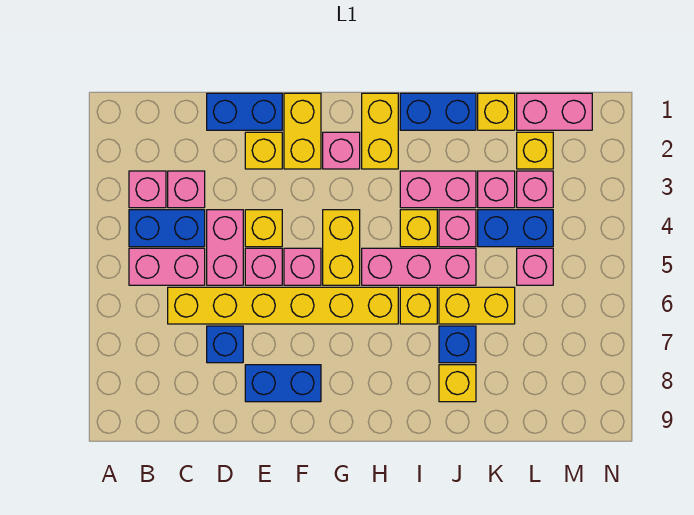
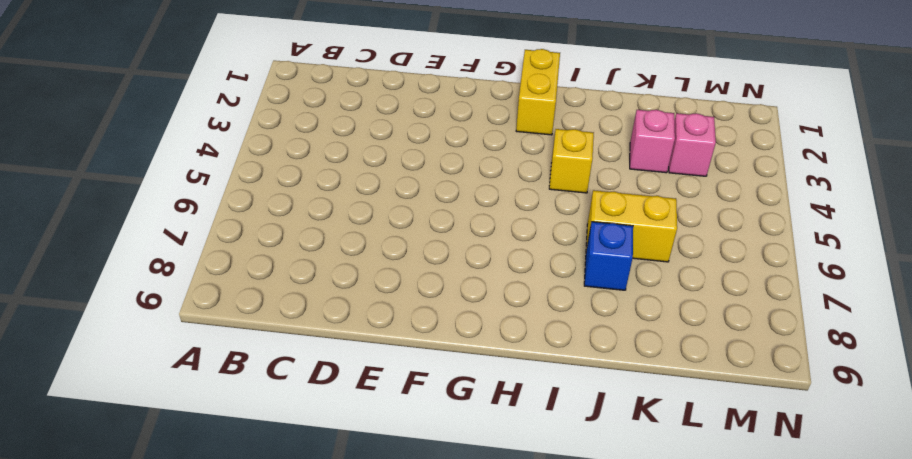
none -> pink 1x1 brick [129,171,166,208]
none -> blue 1x2 brick [129,210,205,247]
none -> pink 1x2 brick [129,248,205,285]
none -> pink 1x1 brick [168,171,205,208]

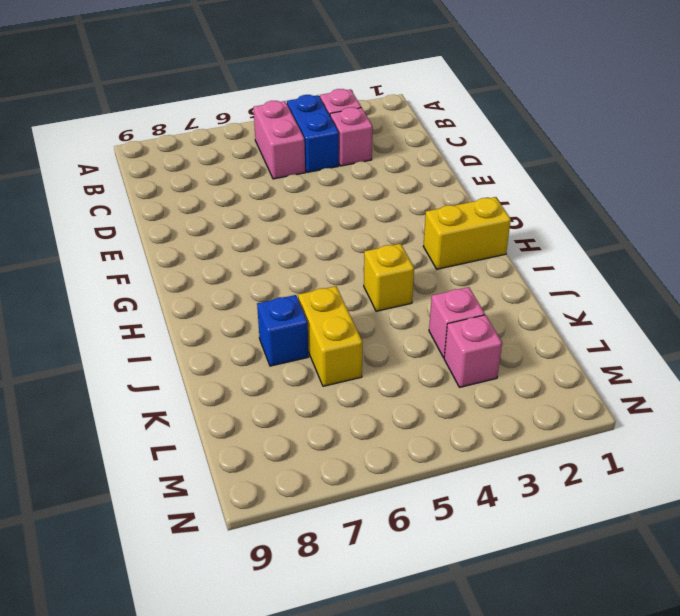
none -> yellow 1x6 brick [168,287,398,324]
none -> blue 1x2 brick [207,93,282,130]
none -> pink 1x2 brick [207,210,243,285]
none -> blue 1x1 brick [207,326,243,363]

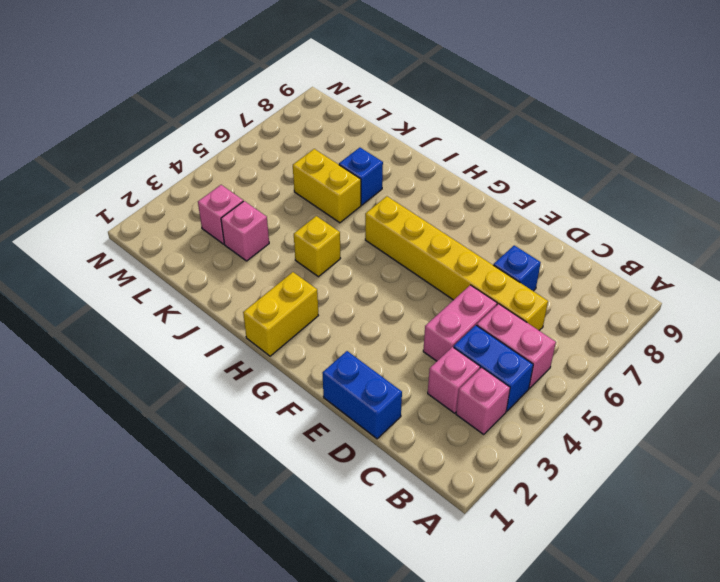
none -> yellow 1x1 brick [245,132,282,169]
none -> yellow 1x1 brick [245,210,282,247]
none -> pink 1x1 brick [245,248,282,285]
none -> blue 1x2 brick [245,365,321,402]

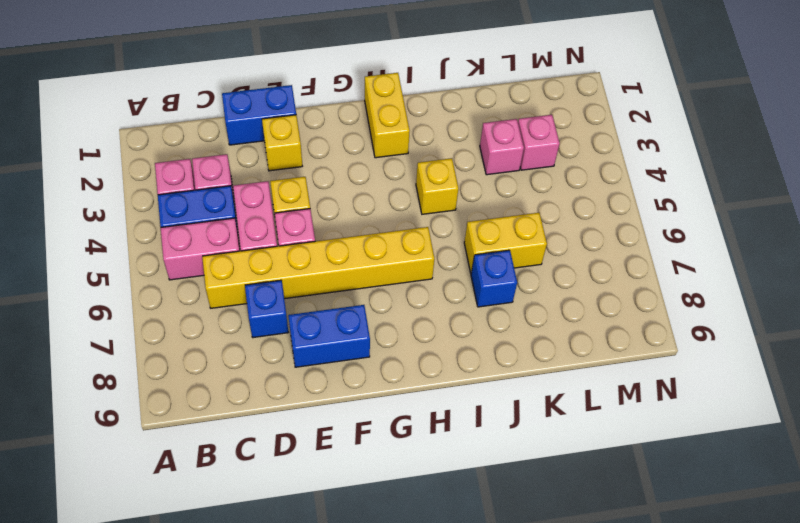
none -> yellow 1x2 brick [284,93,321,169]
none -> pink 1x1 brick [284,248,321,285]
none -> pink 1x1 brick [323,132,360,169]
none -> yellow 1x2 brick [323,210,360,285]

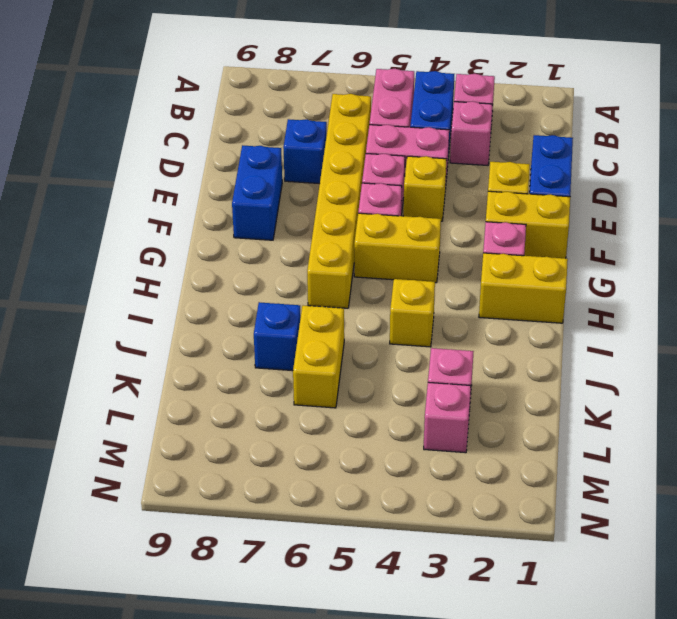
none -> pink 1x3 brick [362,248,476,285]
none -> blue 1x2 brick [400,93,476,130]
none -> pink 1x2 brick [400,171,476,208]
none -> yellow 1x1 brick [400,287,437,324]

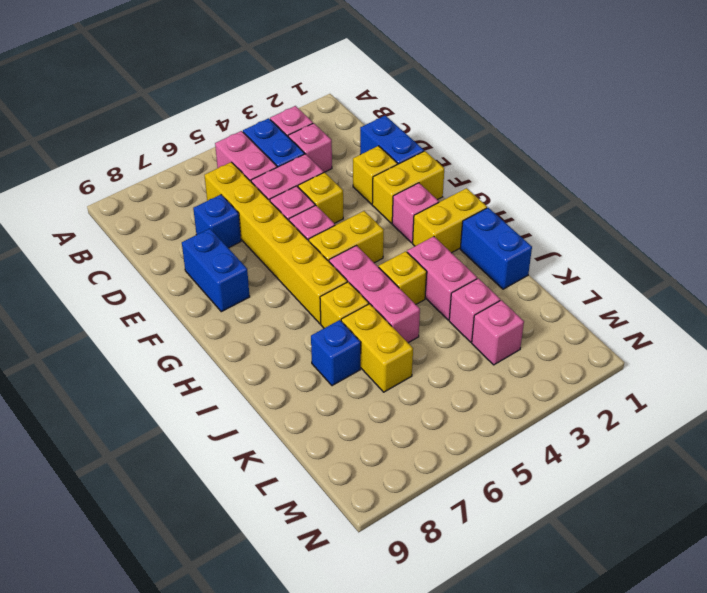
none -> pink 1x1 brick [439,210,476,247]
none -> yellow 1x1 brick [439,365,476,402]
none -> yellow 1x1 brick [478,93,515,130]
none -> blue 1x2 brick [478,210,553,247]

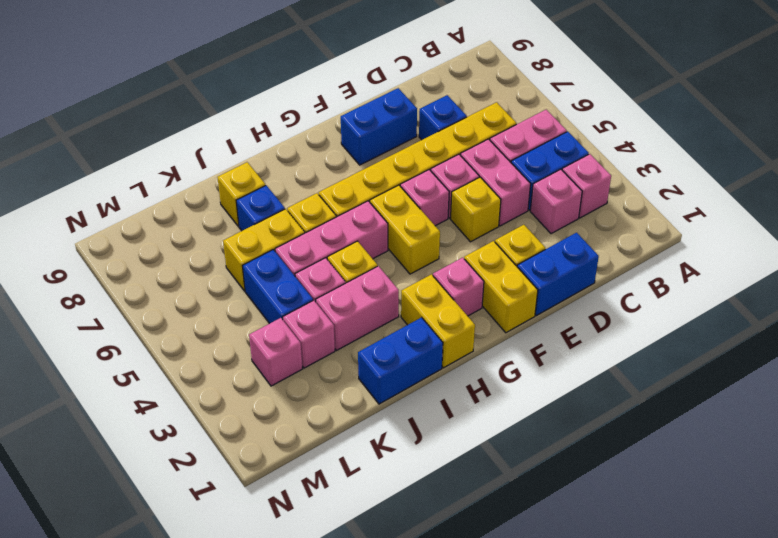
blue 1x2 brick [243,250,313,324] -> blue 1x2 brick turned to [478,210,553,247]
none -> yellow 1x1 brick [478,93,515,130]
none -> pink 1x2 brick [517,93,592,130]
none -> yellow 1x1 brick [517,132,553,169]
none -> pink 1x1 brick [517,248,553,285]

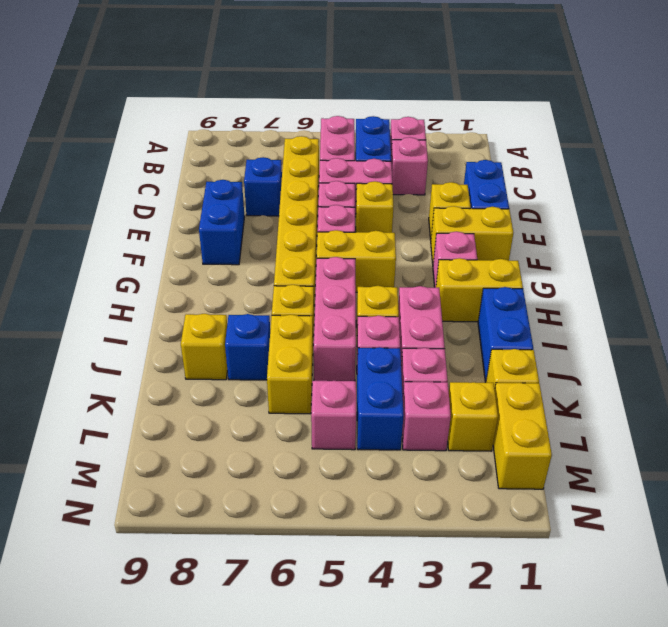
yellow 1x2 brick [493,383,552,489] -> pink 1x2 brick [517,93,592,130]

